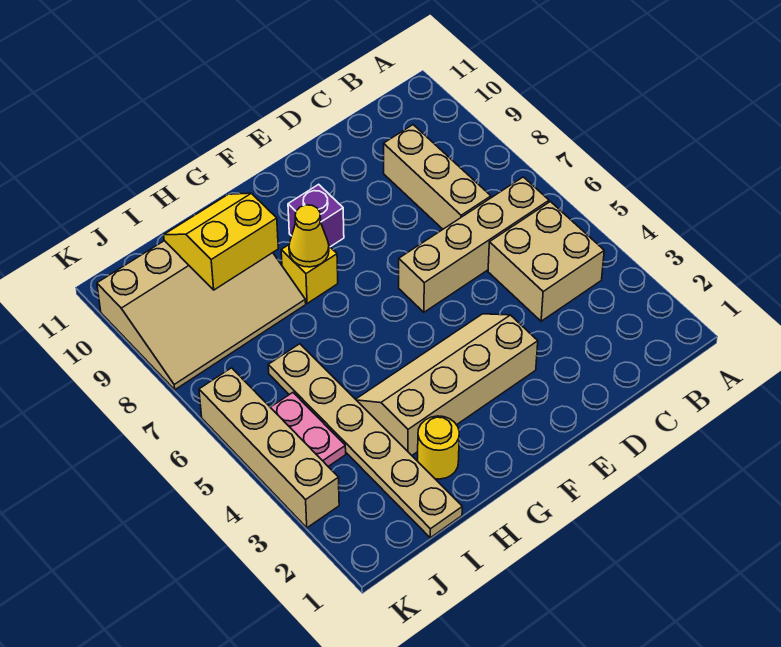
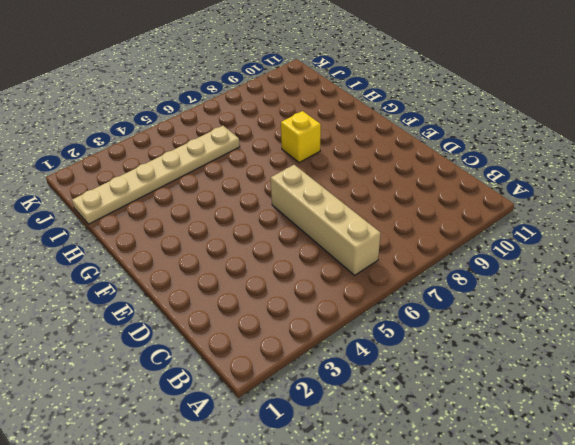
none -> tan 2x2 brick [488,202,604,321]
none -> tan 1x3 brick [384,125,491,229]
none -> tan 2x4 slope [356,314,538,455]

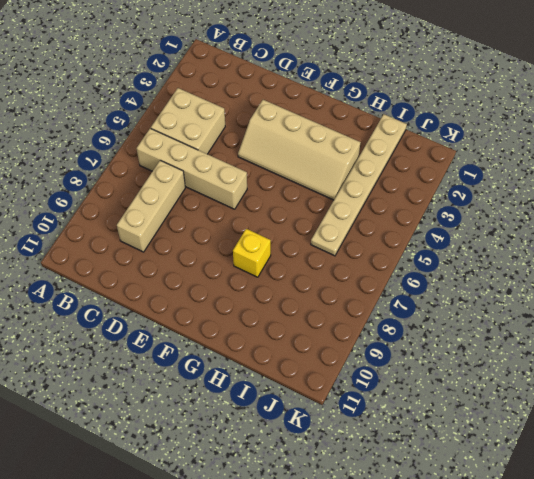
none -> purple 1x1 brick [288,184,344,247]
none -> yellow 1x1 round brick [418,416,459,479]
none -> tan 3x4 slope [97,241,306,390]

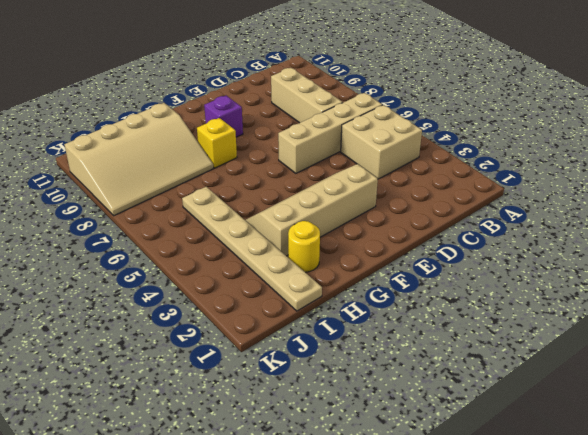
none -> pink 1x2 plate [270,393,346,466]
none -> tan 1x4 brick [199,368,339,528]
none -> yellow 1x1 cone [289,205,329,267]

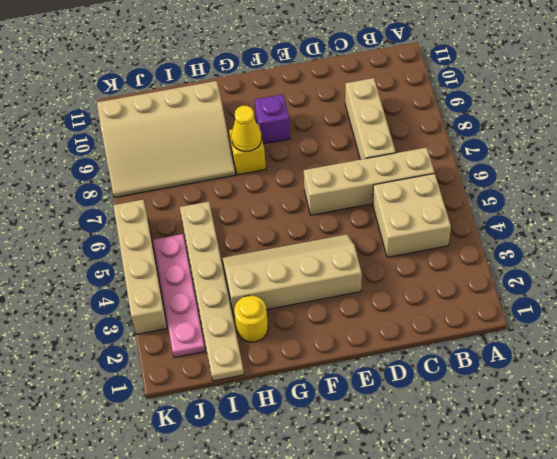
pink 1x4 plate [153,234,205,357] -> pink 1x2 plate [270,393,346,466]
none -> yellow 2x2 slope [164,193,278,290]

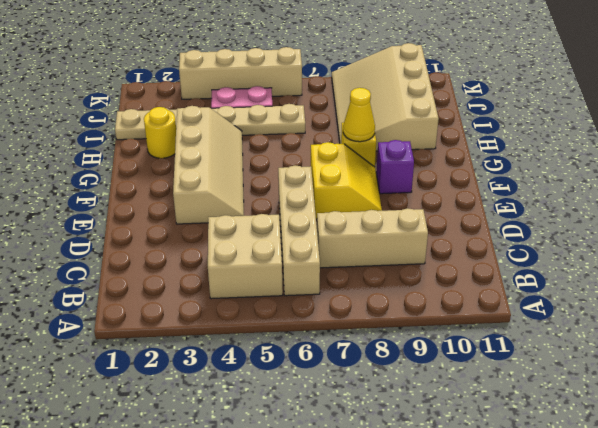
yellow 2x2 slope [311,142,382,219] -> yellow 2x2 slope moved to [164,193,278,290]

